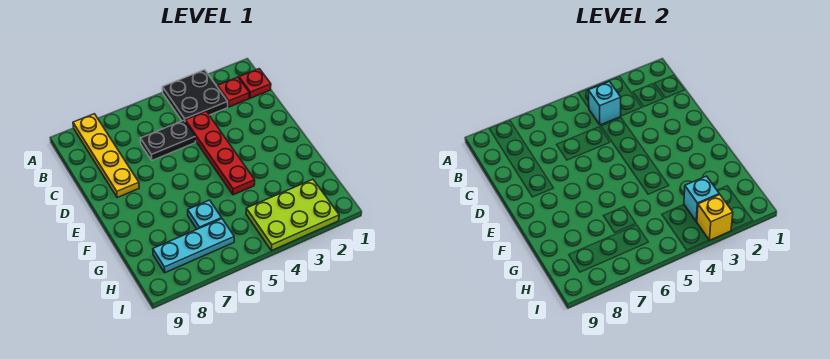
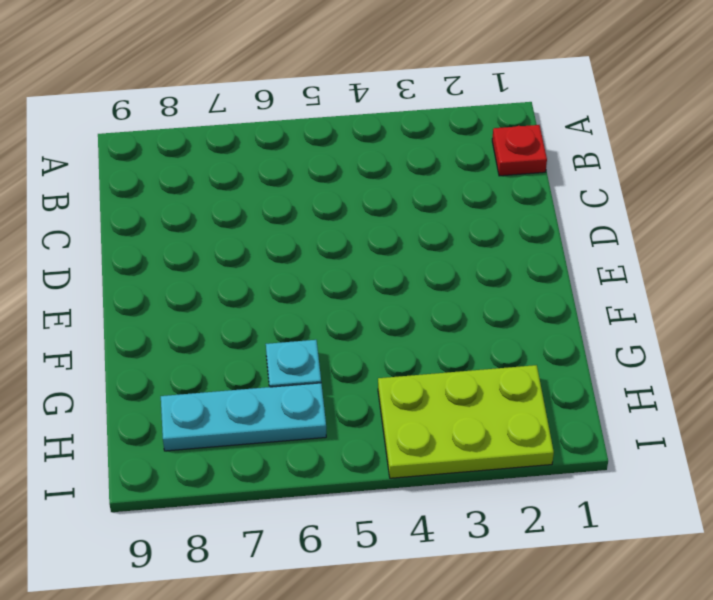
none -> black 2x2 plate [162,70,228,121]
none -> yellow 1x4 plate [73,114,139,197]
none -> red 1x1 plate [217,77,249,107]

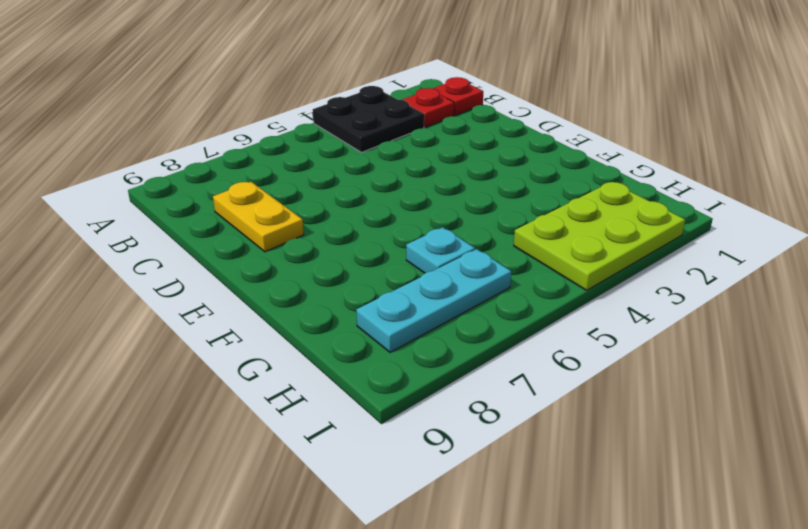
yellow 1x2 plate [213,182,304,252] -> yellow 1x4 plate [73,114,139,197]
none -> red 1x4 plate [185,111,255,195]
none -> black 1x2 plate [141,120,196,160]
none -> cyan 1x1 brick [588,81,621,125]

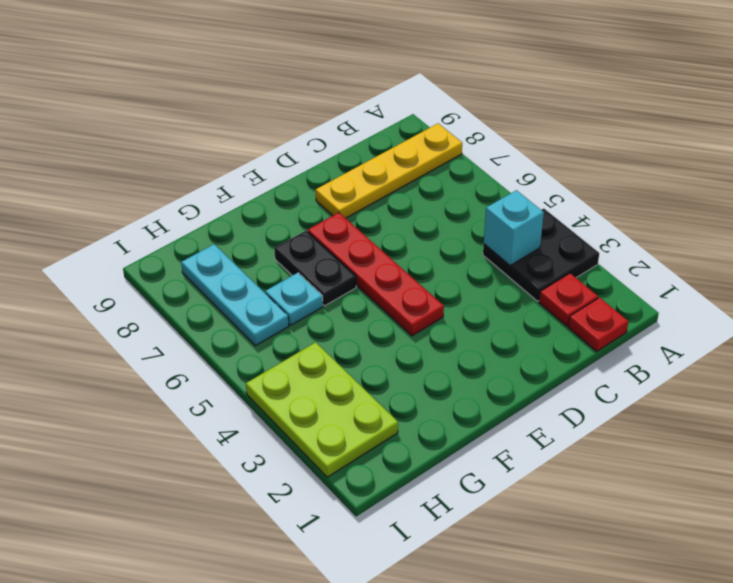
red 1x4 plate [308,213,444,336] -> red 1x4 plate turned to [185,111,255,195]
black 1x2 plate [274,231,356,306] -> black 1x2 plate moved to [141,120,196,160]
none -> cyan 1x1 brick [684,176,719,221]
none -> yellow 1x1 brick [697,194,733,240]

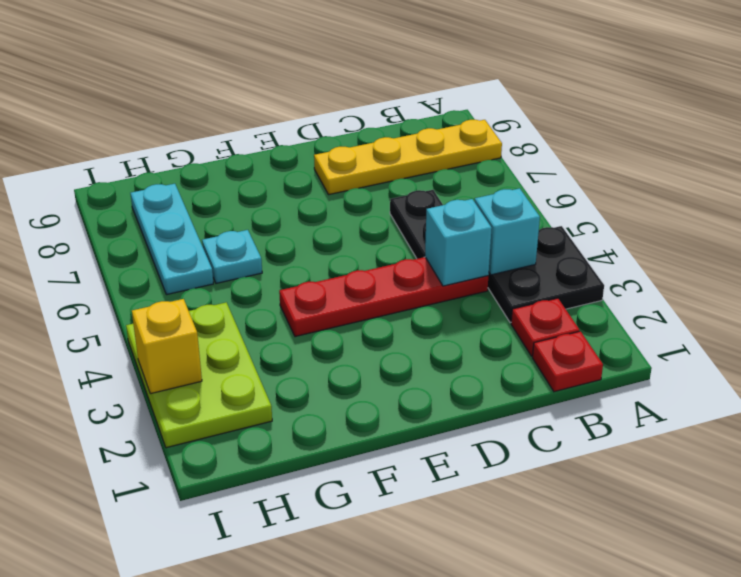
cyan 1x1 brick [425,199,492,286] -> cyan 1x1 brick moved to [684,176,719,221]

